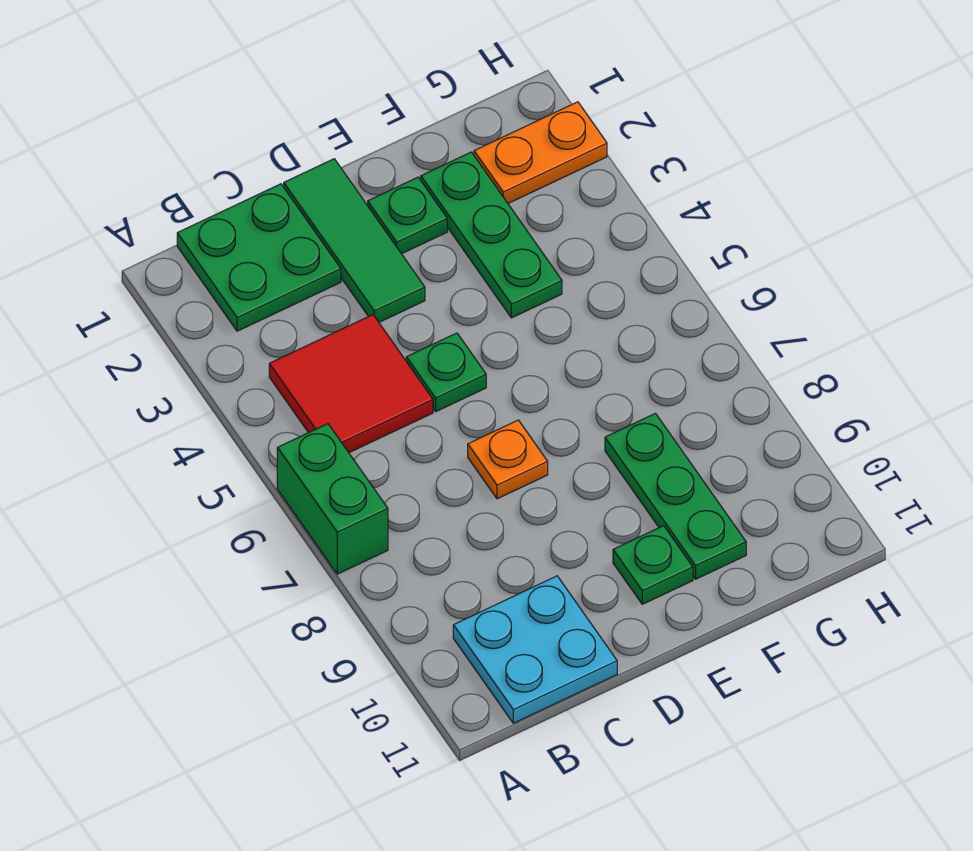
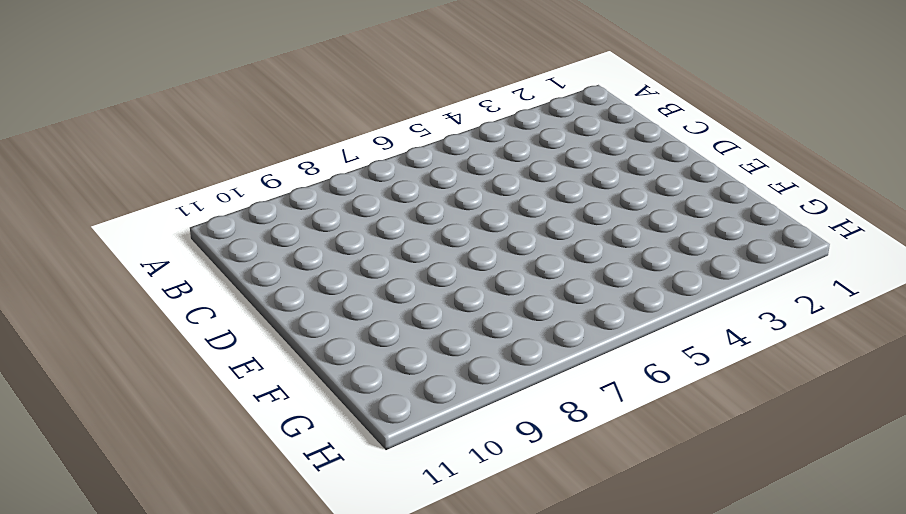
none -> green 1x2 brick [277,424,388,574]
none -> green 2x2 plate [177,184,341,331]
none -> red 2x2 tile [269,315,433,453]

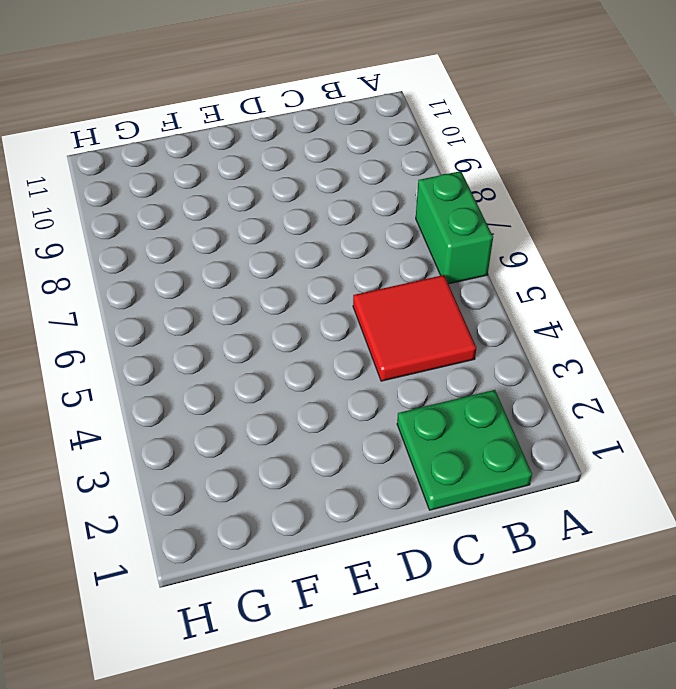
none -> cyan 2x2 plate [453,576,617,723]
none -> green 1x3 tile [284,159,425,322]
none -> green 1x1 plate [406,333,486,411]

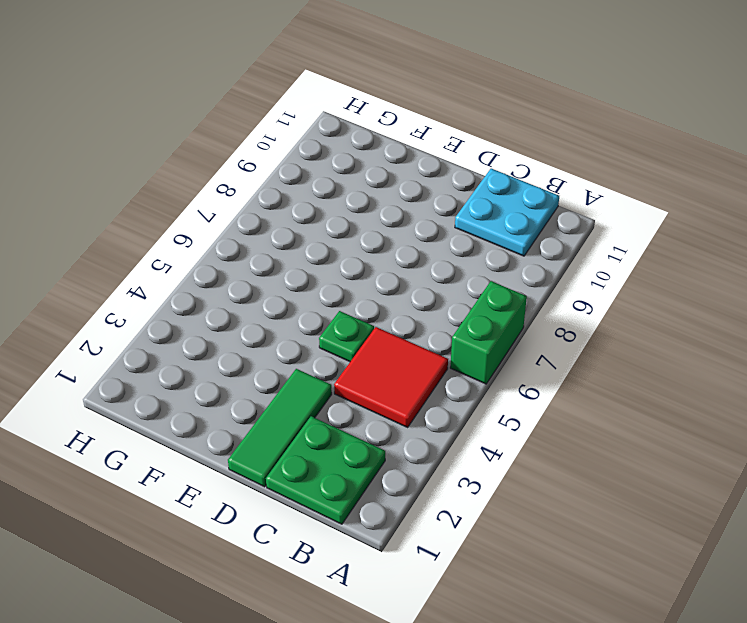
none -> orange 1x1 plate [468,420,548,499]
none -> green 1x1 plate [368,177,447,254]
none -> green 1x1 plate [613,526,693,604]

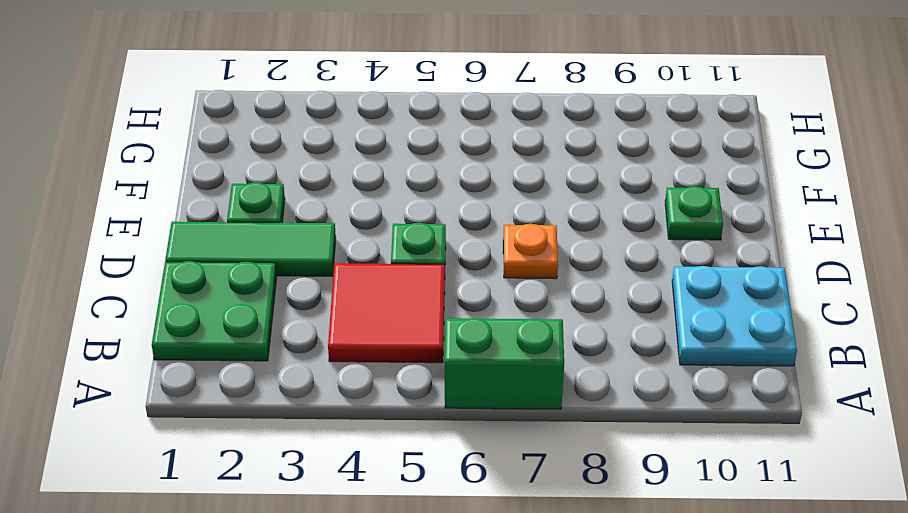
none -> green 1x3 plate [421,152,562,318]
none -> green 1x3 plate [605,413,746,579]
none -> orange 1x2 plate [474,102,607,203]

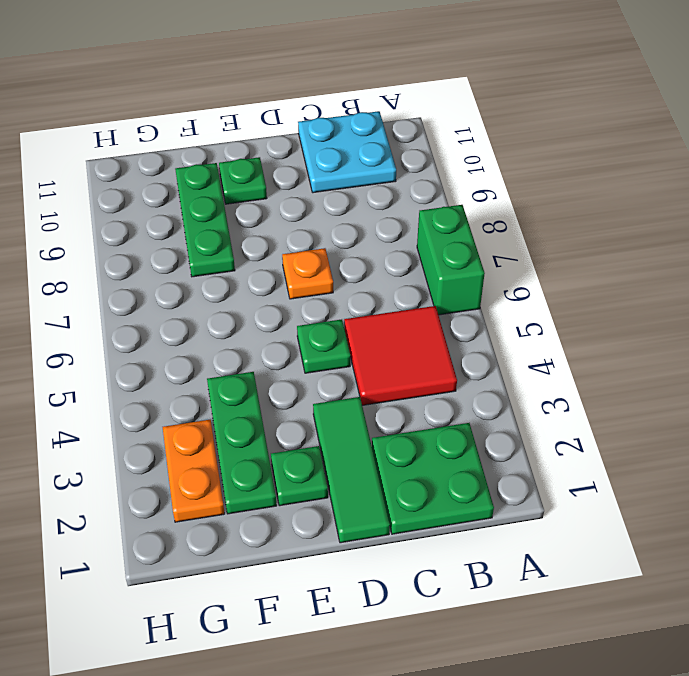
orange 1x2 plate [163,420,225,522] -> orange 1x2 plate turned to [474,102,607,203]

